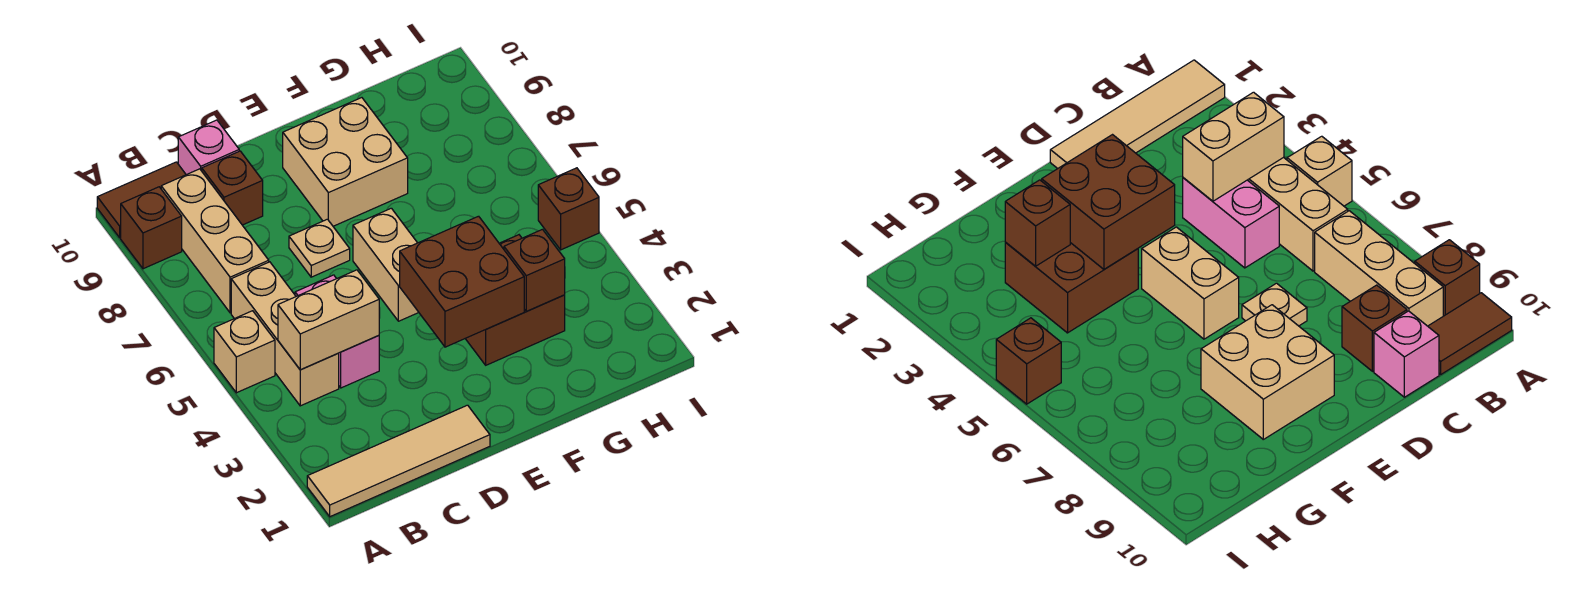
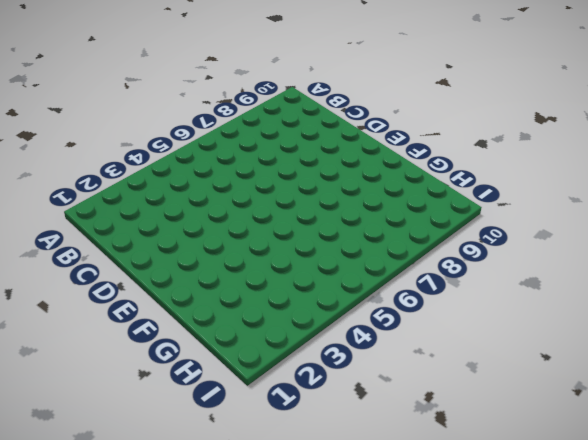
none -> tan 1x4 tile [307,405,490,517]
none -> tan 1x1 brick [214,311,275,393]
none -> brown 1x1 brick [121,187,182,269]

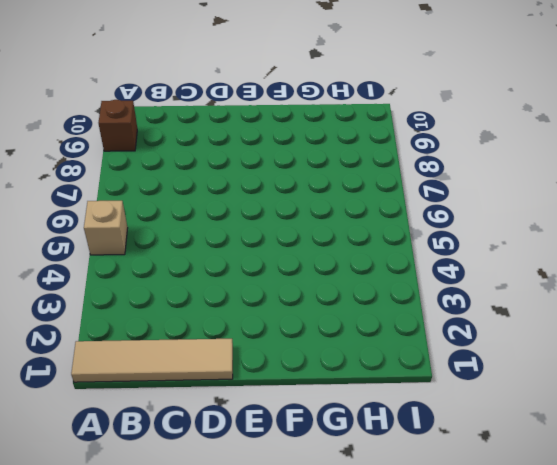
none -> brown 1x2 tile [97,162,186,238]
none -> tan 1x3 brick [231,262,339,406]
none -> tan 1x3 brick [161,169,269,313]

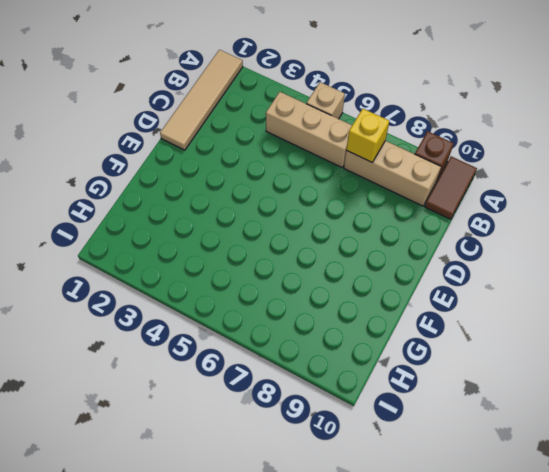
yellow 1x1 brick [346,109,389,162] -> none
none -> pink 1x2 brick [295,275,379,388]
none -> brown 1x1 brick [202,151,263,225]
none -> pink 1x1 brick [178,120,239,175]

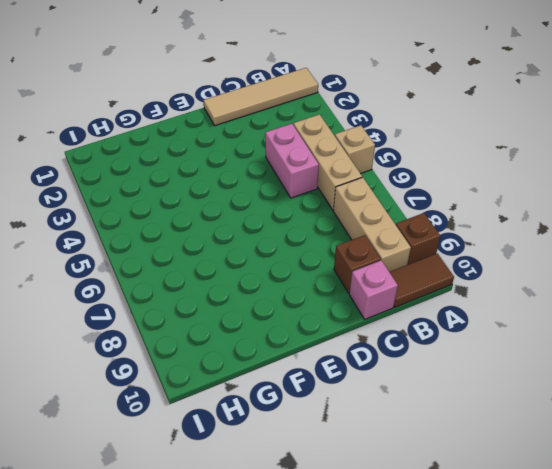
none -> tan 1x1 plate [289,219,350,277]
none -> tan 1x2 brick [353,208,419,321]
none -> tan 2x2 brick [283,98,408,226]

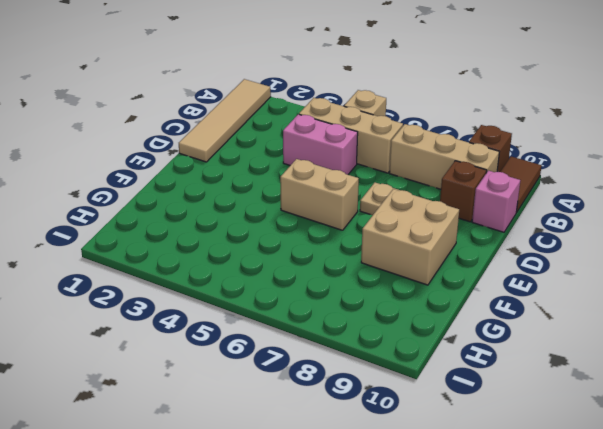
none -> brown 2x2 brick [465,235,565,365]
none -> brown 1x1 brick [538,168,599,250]
none -> tan 1x2 brick [278,270,379,370]

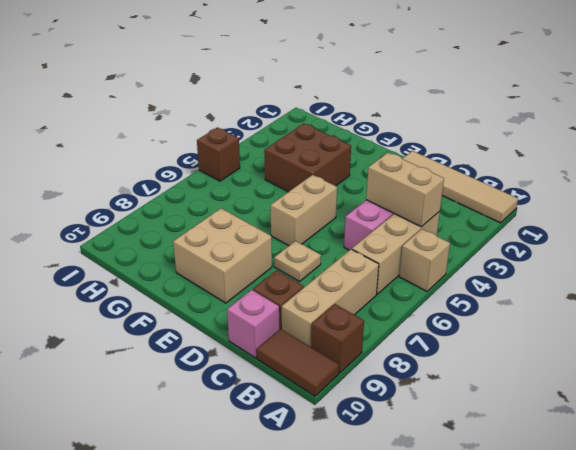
none -> brown 2x2 brick [400,216,524,347]
none -> brown 1x1 brick [504,229,565,311]

